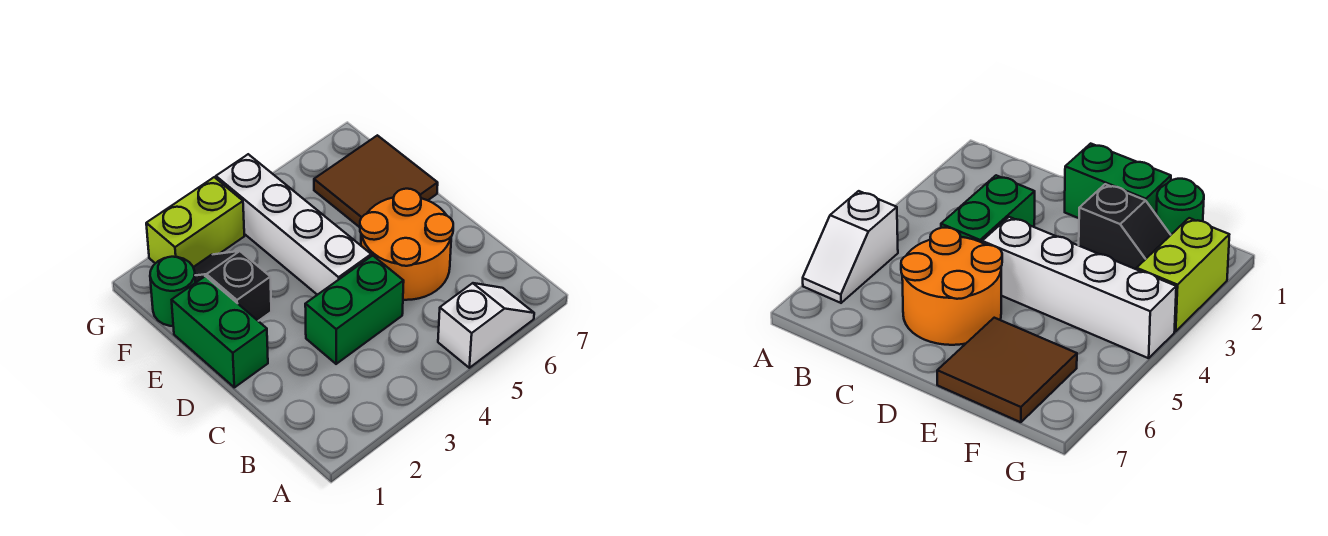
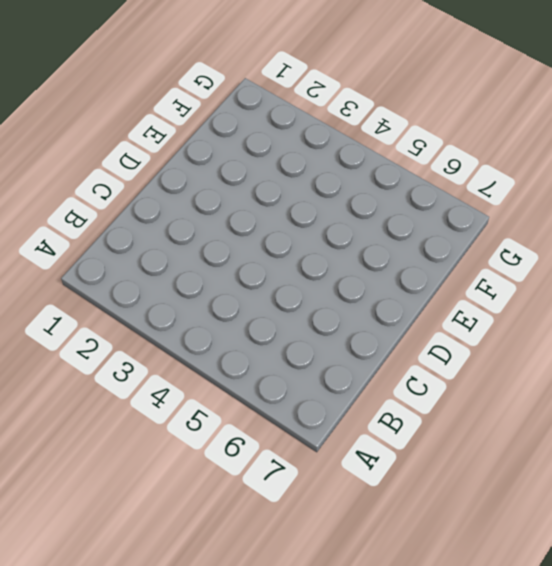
none -> white 1x2 slope [438,283,534,368]
none -> green 1x2 brick [305,255,404,364]

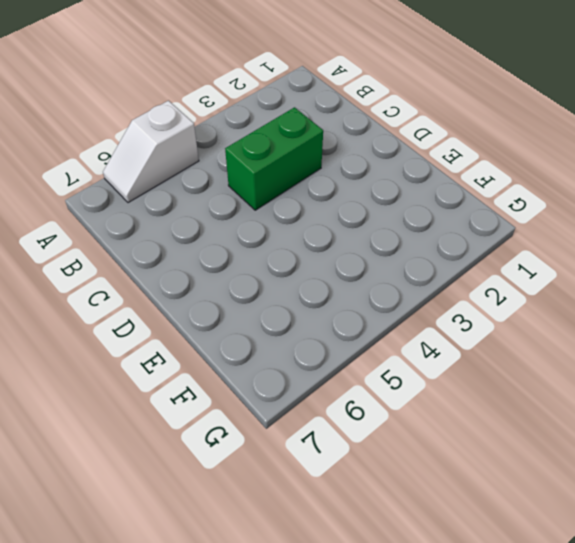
none -> orange 2x2 round brick [360,189,453,300]
none -> green 1x2 brick [172,276,268,387]

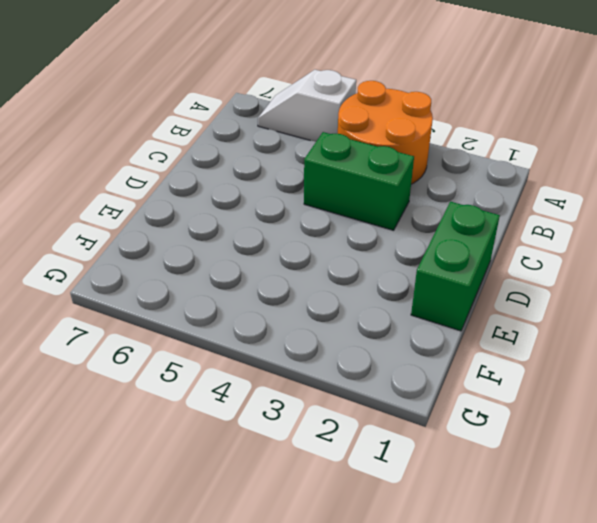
orange 2x2 round brick [338,81,433,184] -> orange 2x2 round brick moved to [360,189,453,300]
none -> white 1x4 brick [216,154,371,295]
none -> black 1x2 slope [193,251,271,321]

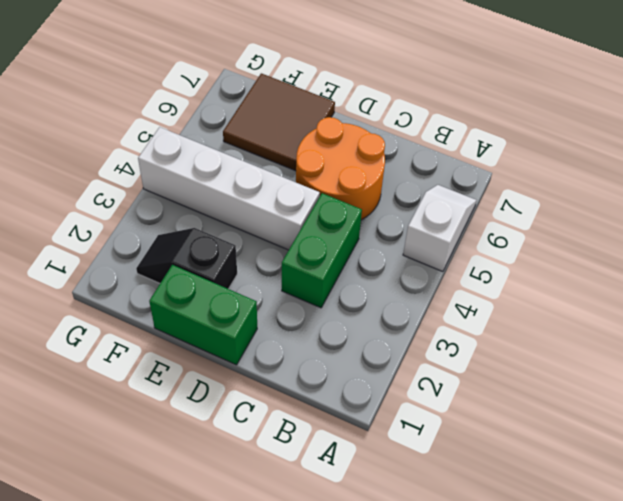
none -> green 1x1 round brick [150,257,195,326]
none -> lime 1x2 brick [146,177,244,267]

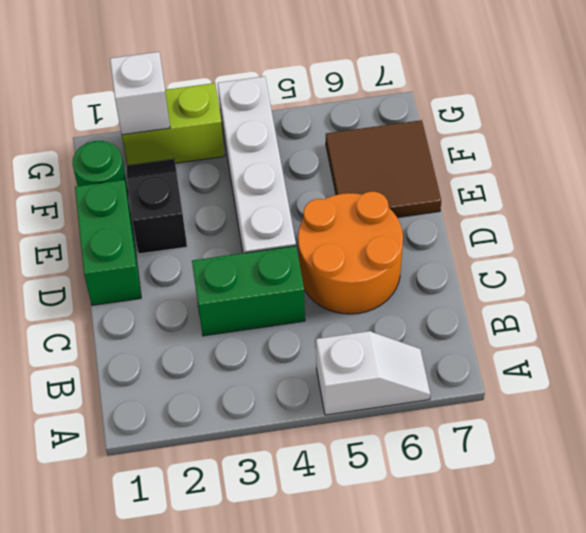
white 1x1 brick [110,52,170,135] -> none

